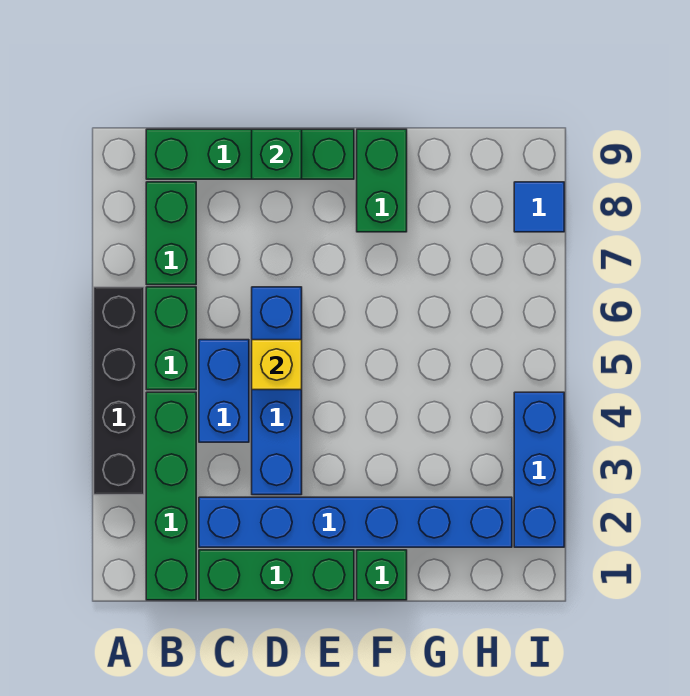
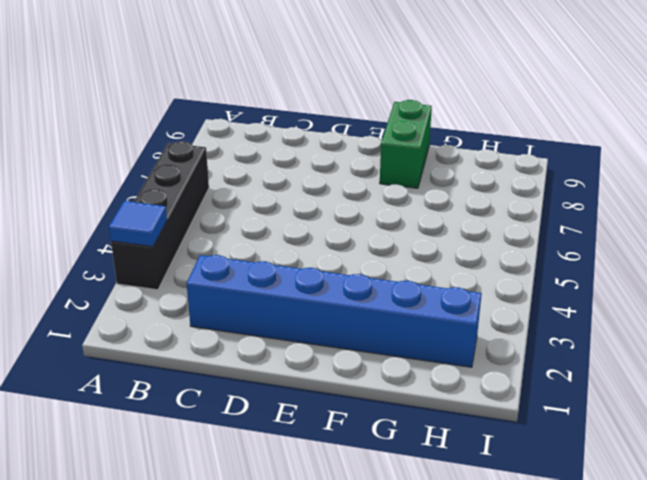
blue 1x1 tile [109,201,167,247] -> blue 1x1 tile moved to [514,182,564,232]
none -> green 1x4 brick [146,392,196,600]
none -> green 1x2 brick [146,287,196,390]
none -> green 1x2 brick [146,182,196,285]

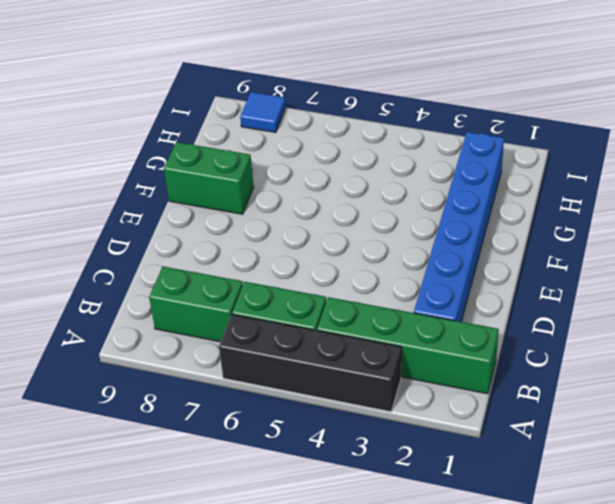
none -> green 1x4 brick [146,129,354,179]
none -> green 1x3 brick [199,550,354,600]
none -> blue 1x2 brick [199,340,249,442]

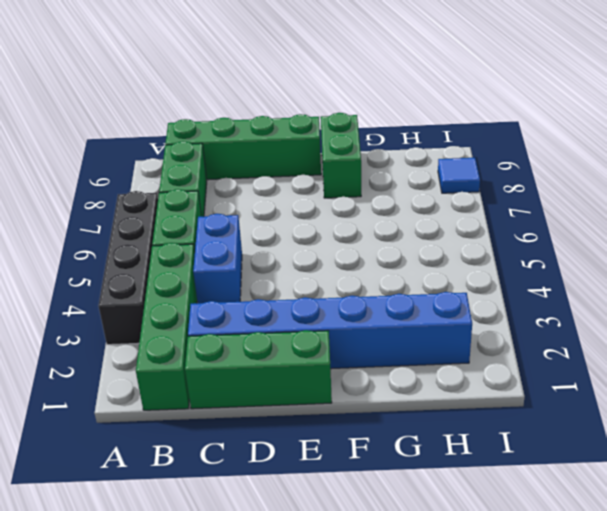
none -> blue 1x4 brick [252,287,302,495]
none -> green 1x1 brick [357,550,407,600]
none -> blue 1x3 brick [514,392,564,547]

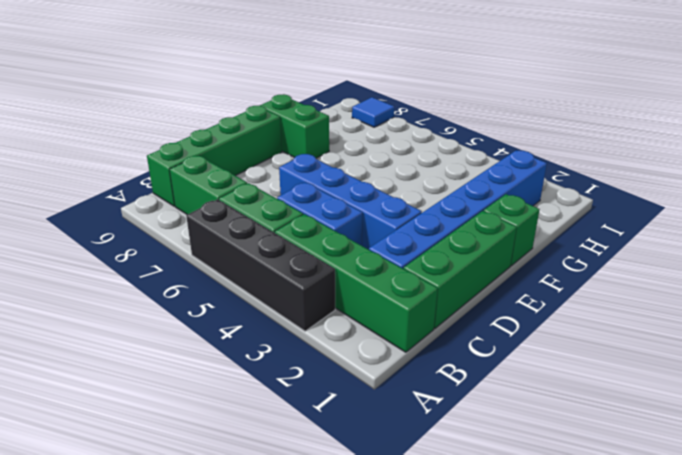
none -> blue 1x3 brick [514,392,564,547]
none -> yellow 1x1 brick [252,340,302,390]
none -> green 1x1 brick [252,129,302,179]

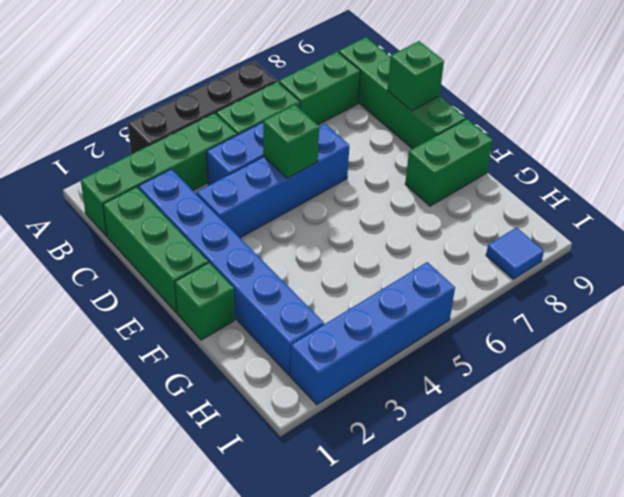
green 1x1 brick [263,105,319,178] -> yellow 1x1 brick [252,340,302,390]
blue 1x4 brick [290,262,455,405] -> blue 1x3 brick [514,392,564,547]

